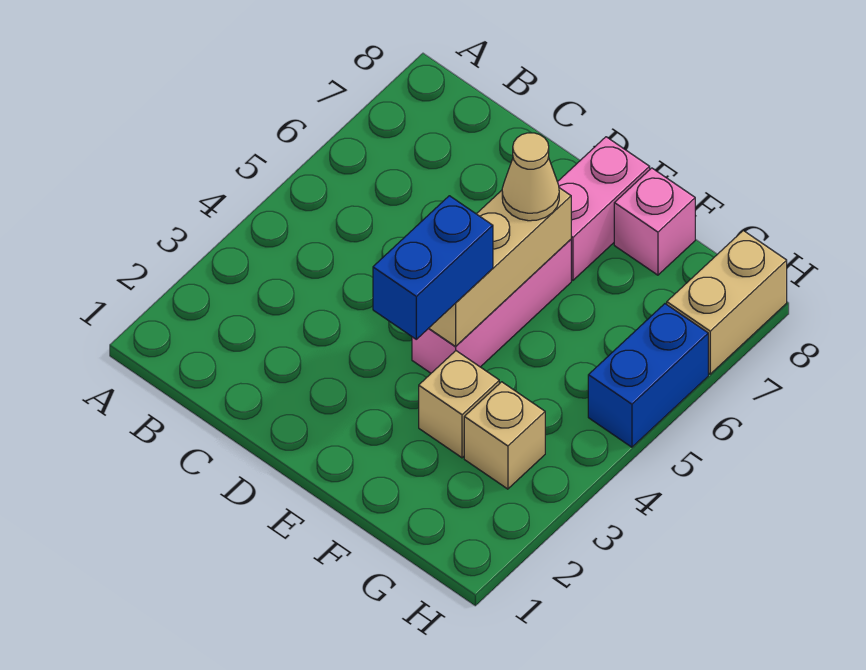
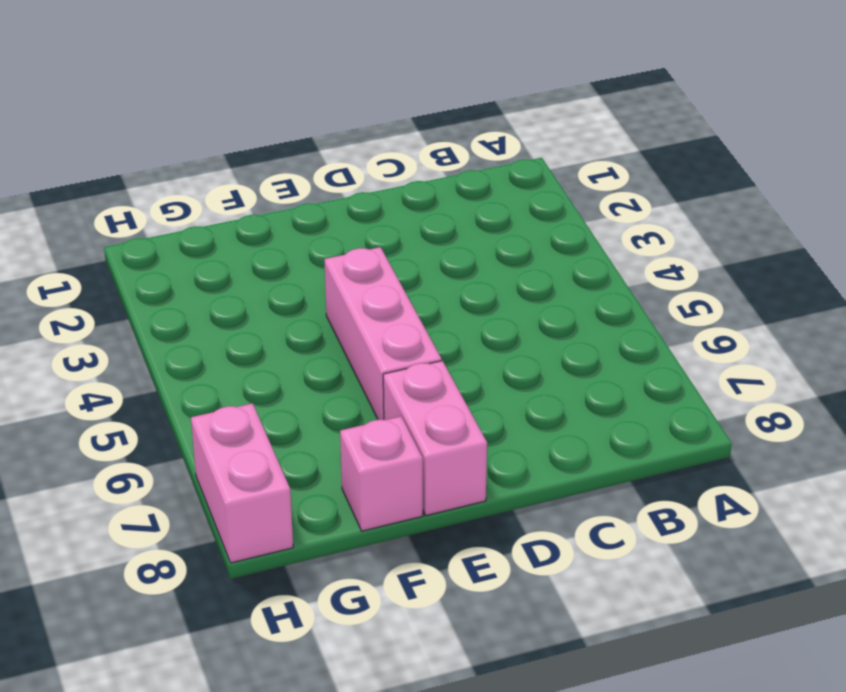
pink 1x2 brick [191,403,293,563] -> tan 1x2 brick [667,231,787,374]
none -> tan 1x1 brick [419,351,499,458]
none -> tan 1x1 brick [464,382,545,489]

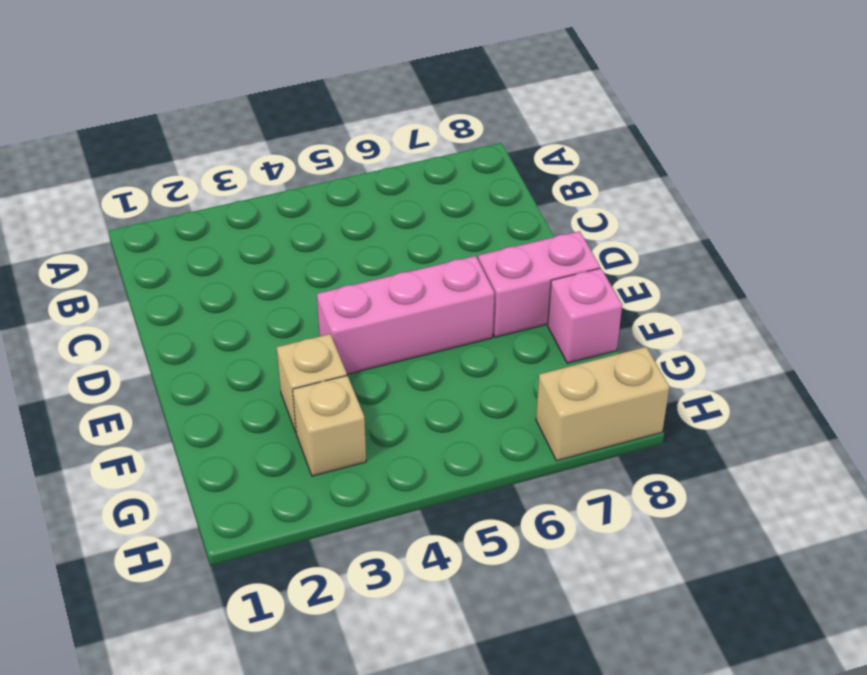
none -> blue 1x2 brick [588,304,708,447]
none -> tan 1x3 brick [429,188,571,346]

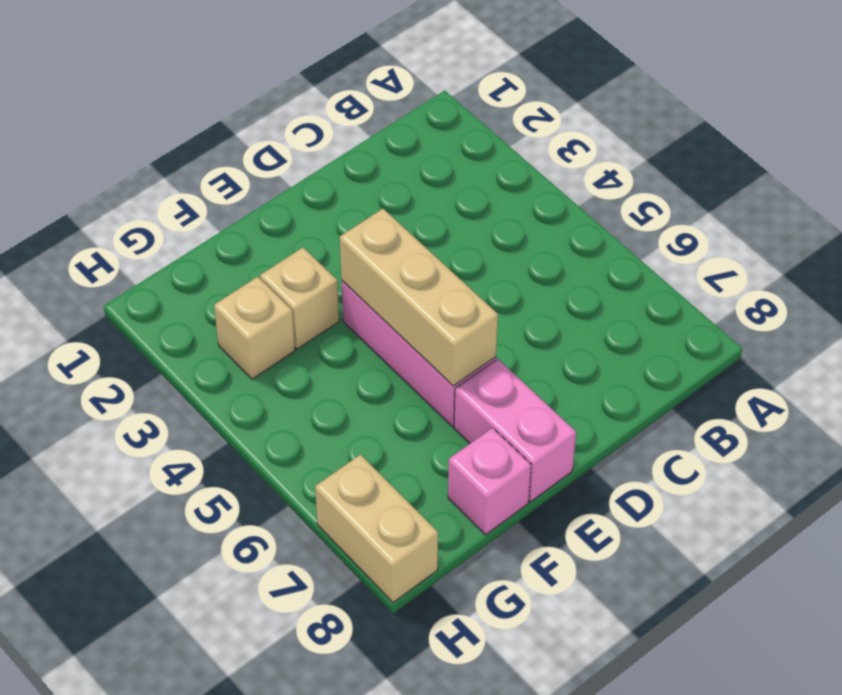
none -> blue 1x2 brick [588,304,708,447]
none -> blue 1x2 brick [373,196,493,339]

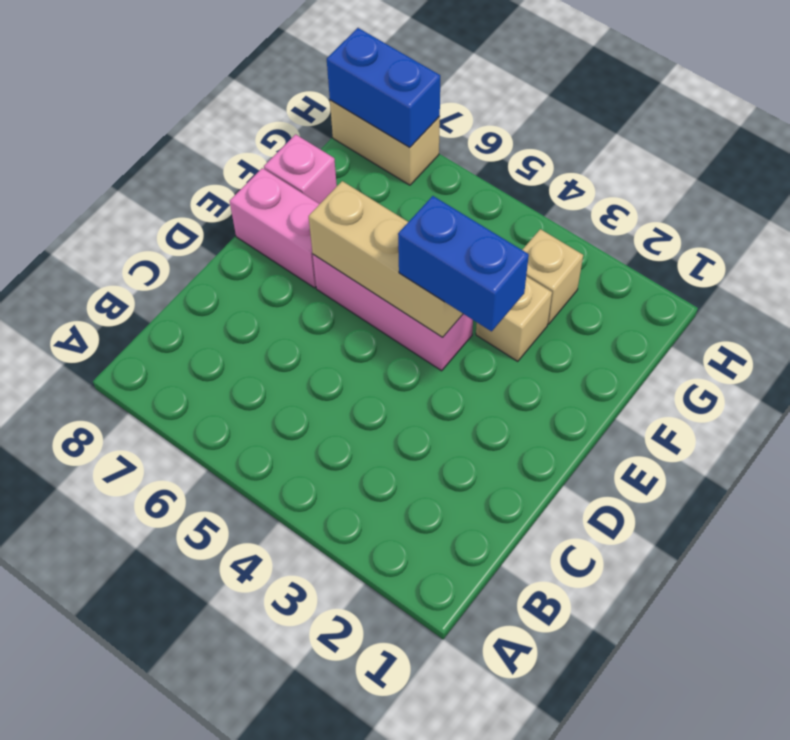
blue 1x2 brick [327,28,440,147] -> blue 1x2 brick moved to [588,304,708,447]
none -> tan 1x1 cone [502,133,559,221]

